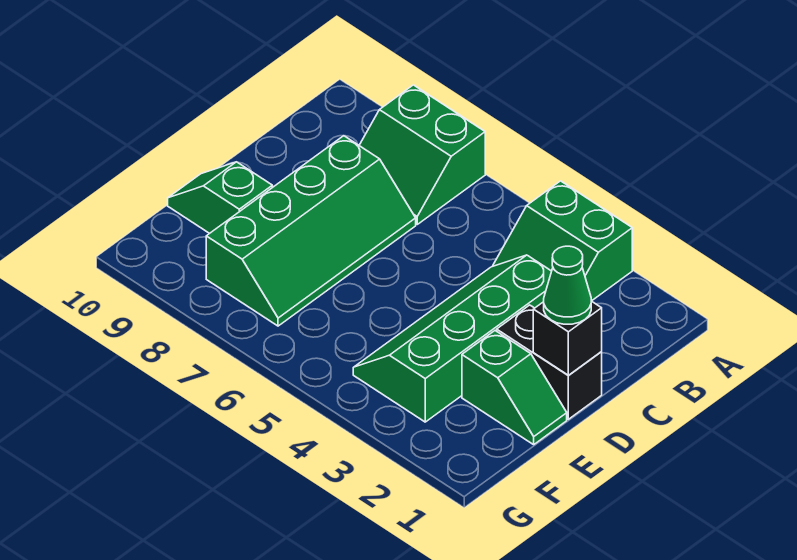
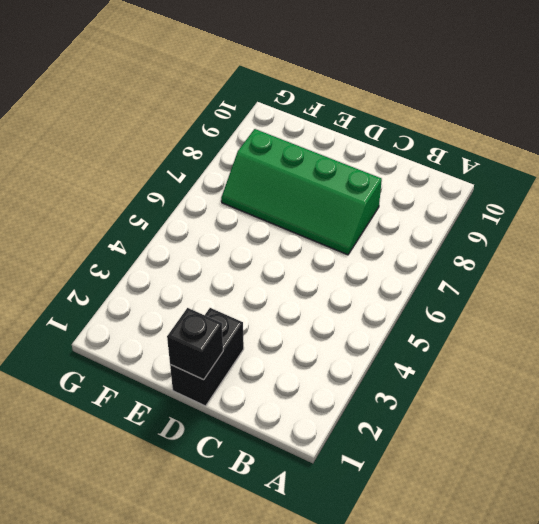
none -> green 2x2 slope [493,181,632,301]
none -> green 2x2 slope [359,85,485,224]

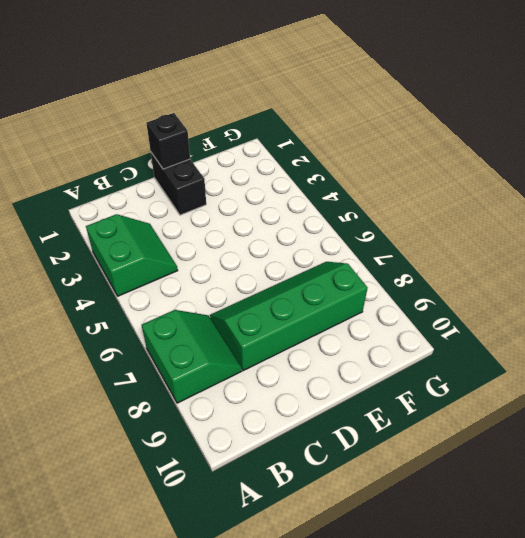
none -> green 2x4 slope [353,255,552,422]
none -> green 1x2 slope [462,331,567,445]

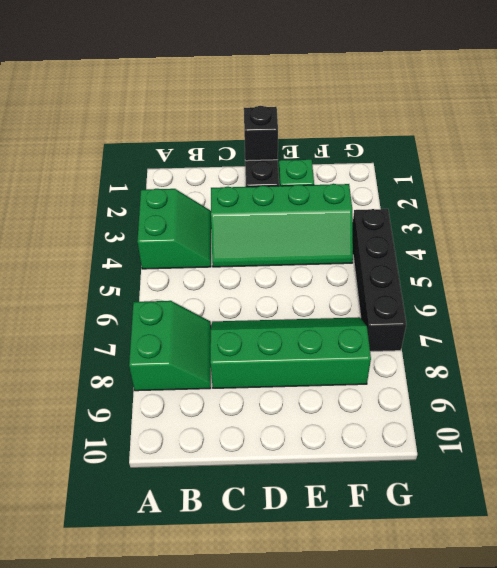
black 1x4 brick [353,209,406,352] -> none
none -> green 1x2 slope [168,162,272,233]
none -> green 1x1 cone [544,246,591,324]

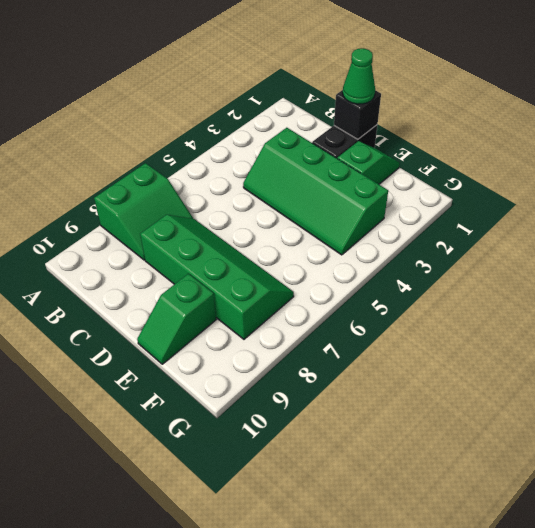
none -> green 2x2 slope [493,181,632,301]

